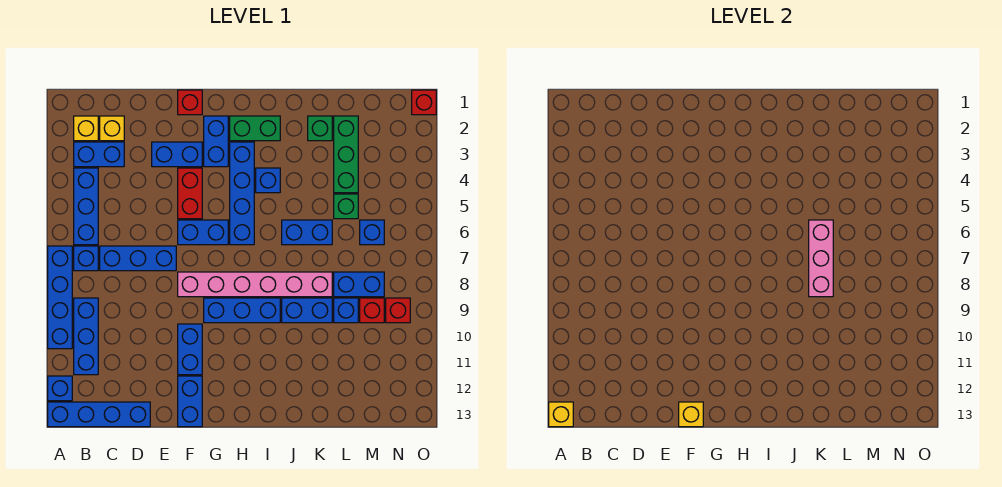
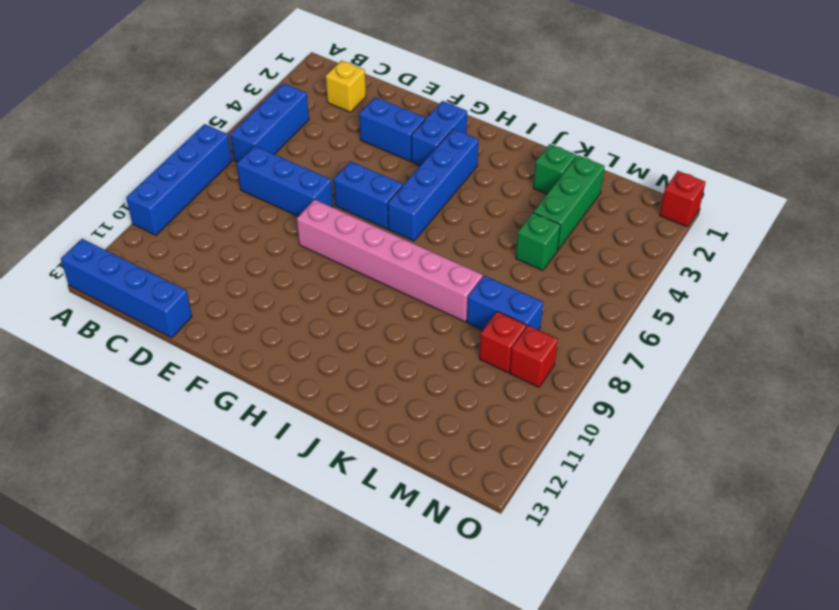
none -> blue 1x1 brick [48,376,72,401]
none -> yellow 1x1 brick [74,116,98,141]
none -> blue 1x2 brick [74,142,124,167]
none -> blue 1x1 brick [74,246,98,271]

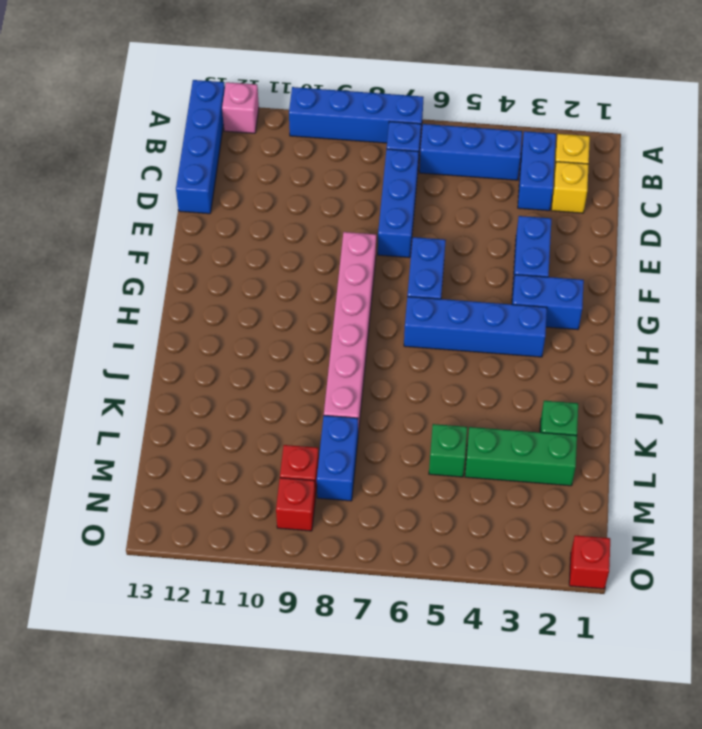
pink 1x1 brick [222,82,259,133] -> blue 1x1 brick [48,376,72,401]
none -> blue 1x3 brick [74,298,98,375]
none -> red 1x1 brick [178,90,202,115]
none -> red 1x2 brick [178,168,202,219]
none -> blue 1x2 brick [178,324,202,375]

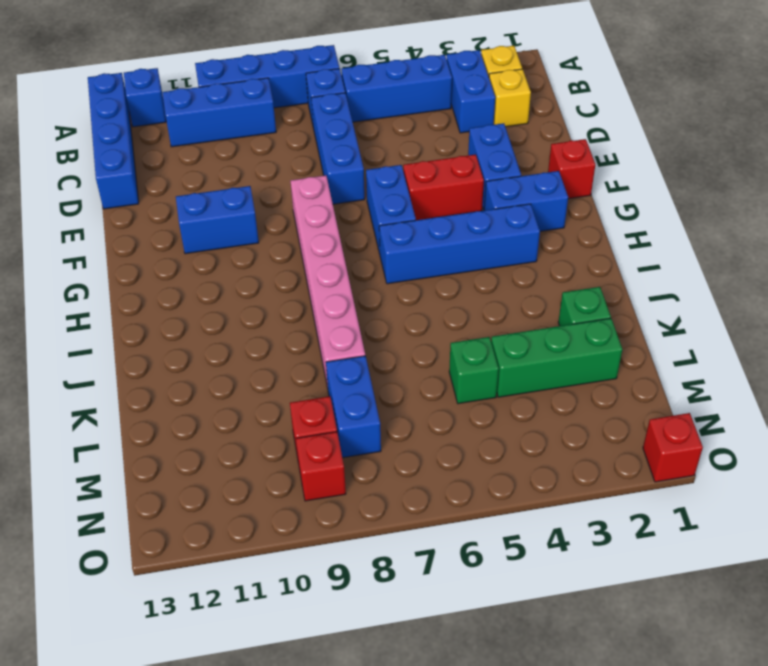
none -> blue 1x2 brick [178,376,202,427]
none -> blue 1x3 brick [204,298,280,323]
none -> green 1x2 brick [230,116,280,141]
none -> blue 1x1 brick [256,168,280,193]

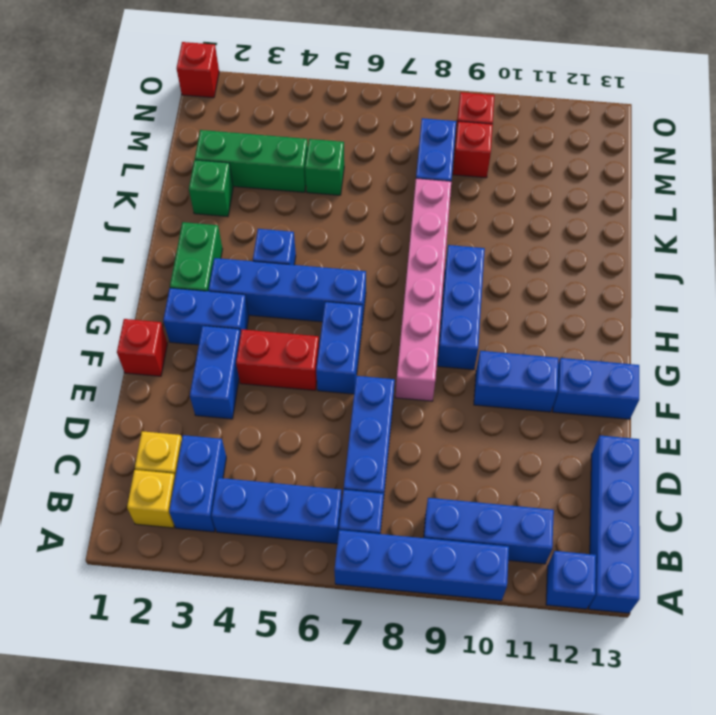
none -> blue 1x2 brick [282,220,332,245]
none -> blue 1x2 brick [282,298,332,323]
none -> blue 1x1 brick [334,298,358,323]
none -> blue 1x1 brick [360,220,384,245]

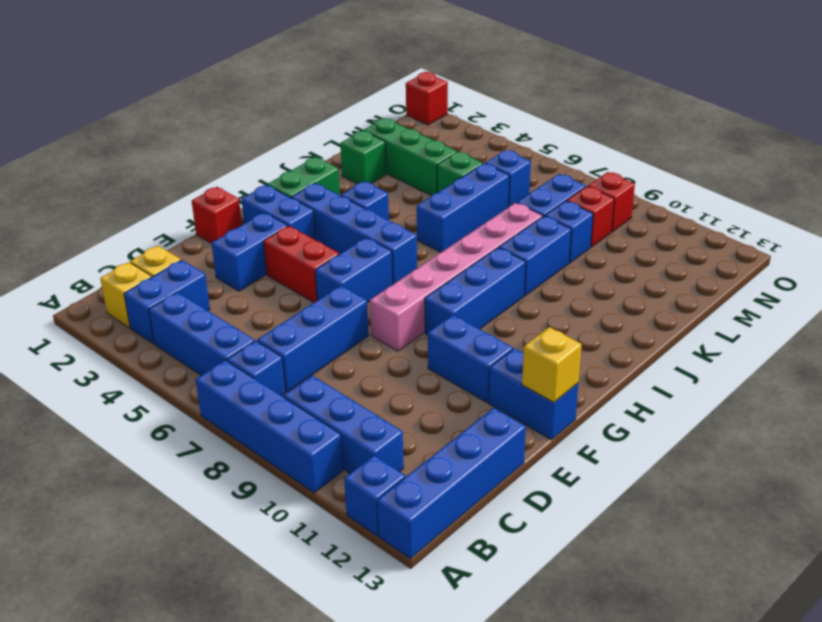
blue 1x3 brick [417,164,509,253] -> blue 1x2 brick [282,220,332,245]
none -> yellow 1x1 brick [549,402,573,427]
none -> pink 1x3 brick [809,220,833,297]

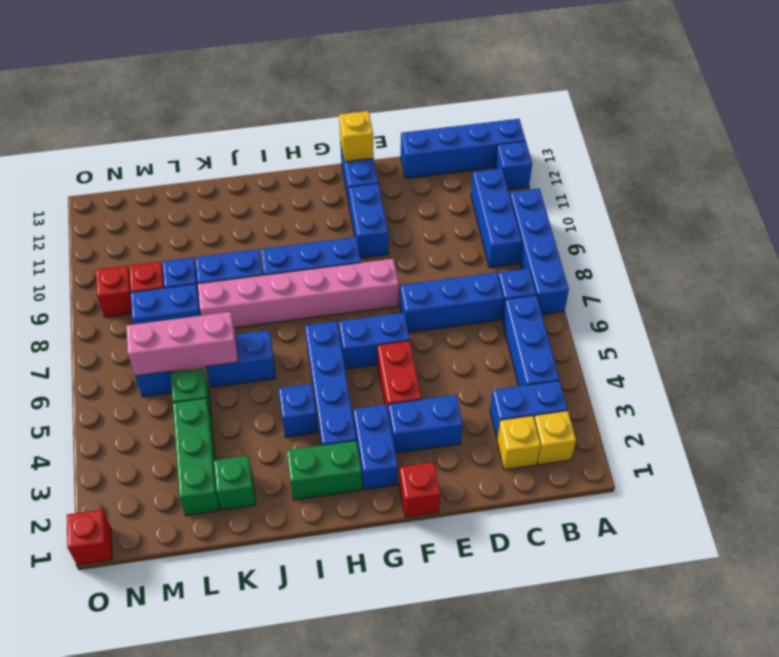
pink 1x3 brick [126,312,238,376] -> pink 1x3 brick turned to [809,220,833,297]
none -> yellow 1x1 brick [549,402,573,427]

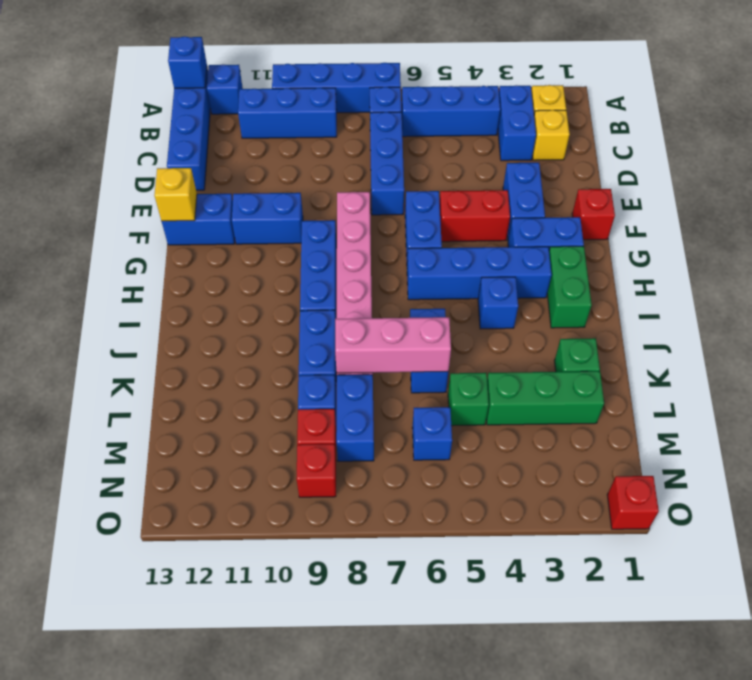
blue 1x1 brick [168,36,207,88] -> yellow 1x1 brick [549,402,573,427]

